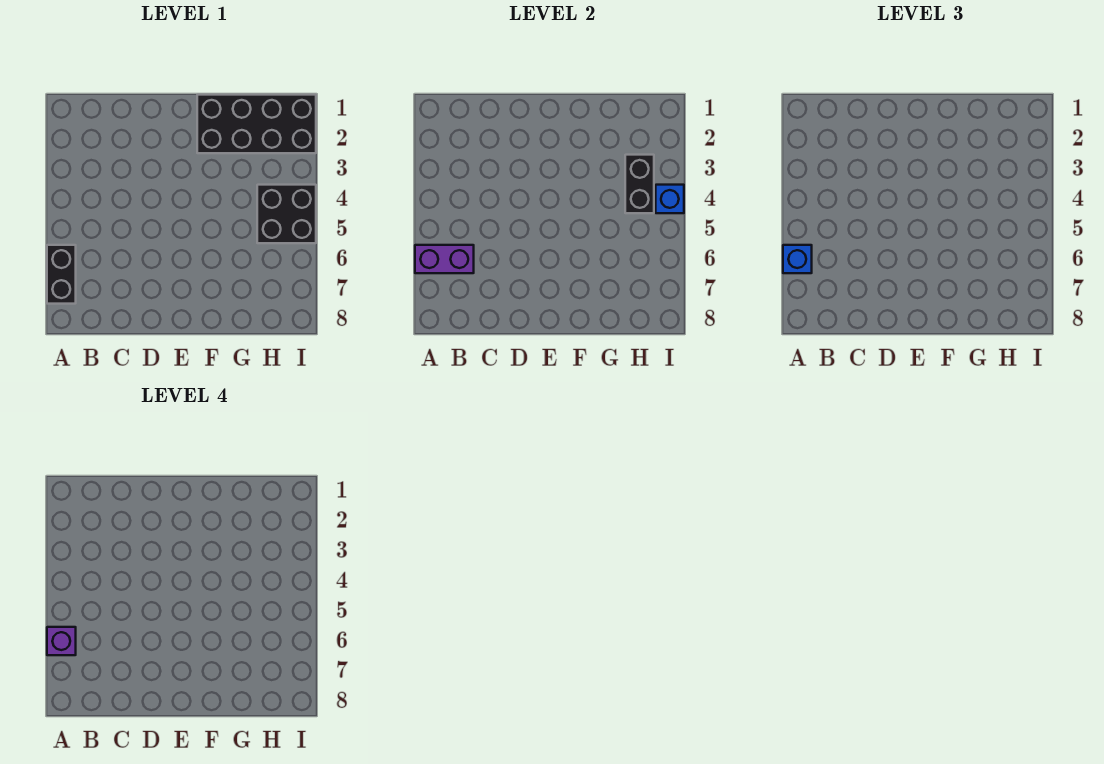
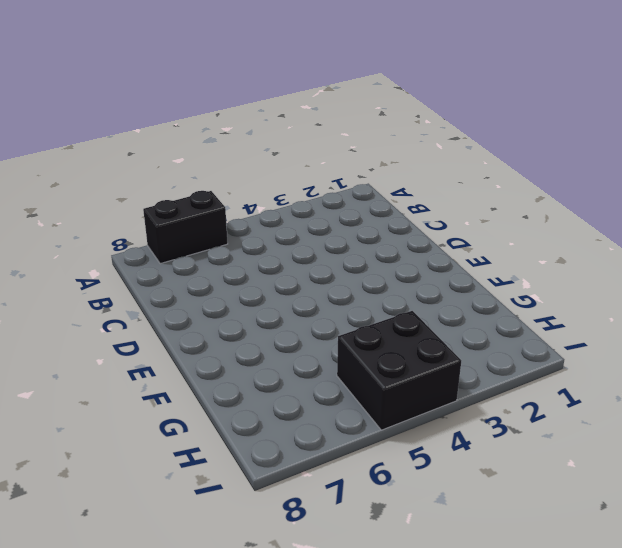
none -> black 2x4 brick [197,95,316,153]
none -> purple 1x2 brick [415,245,474,273]

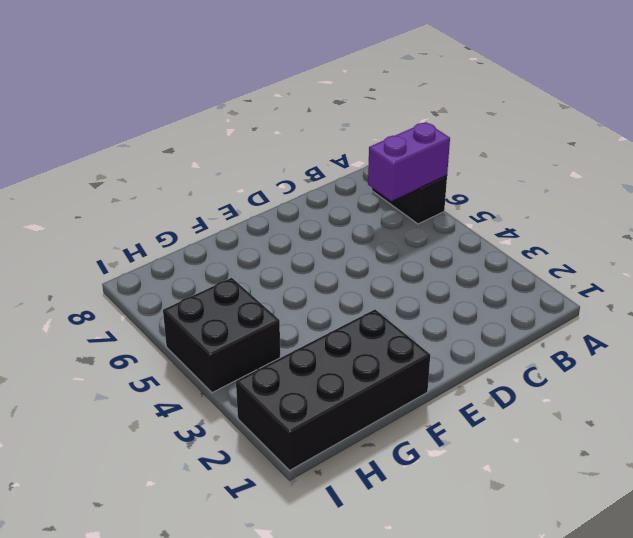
none -> black 1x2 brick [625,155,654,213]
none -> blue 1x1 brick [656,185,684,213]

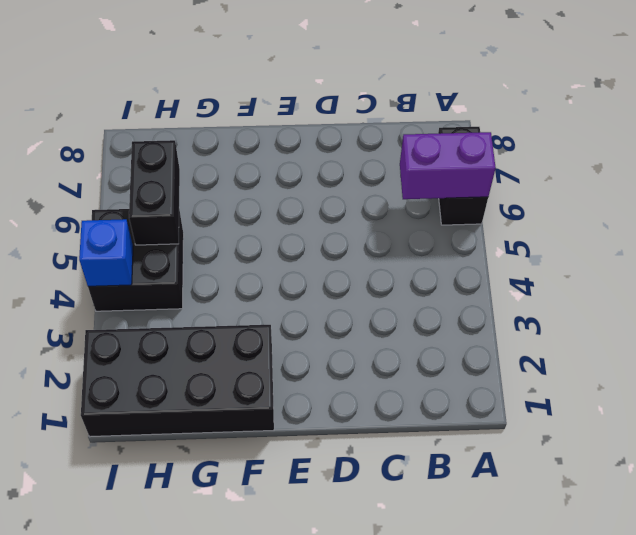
black 1x2 brick [129,140,180,245] -> black 1x2 brick moved to [625,155,654,213]
none -> blue 1x1 brick [783,245,812,273]
none -> purple 1x1 brick [47,627,76,655]

